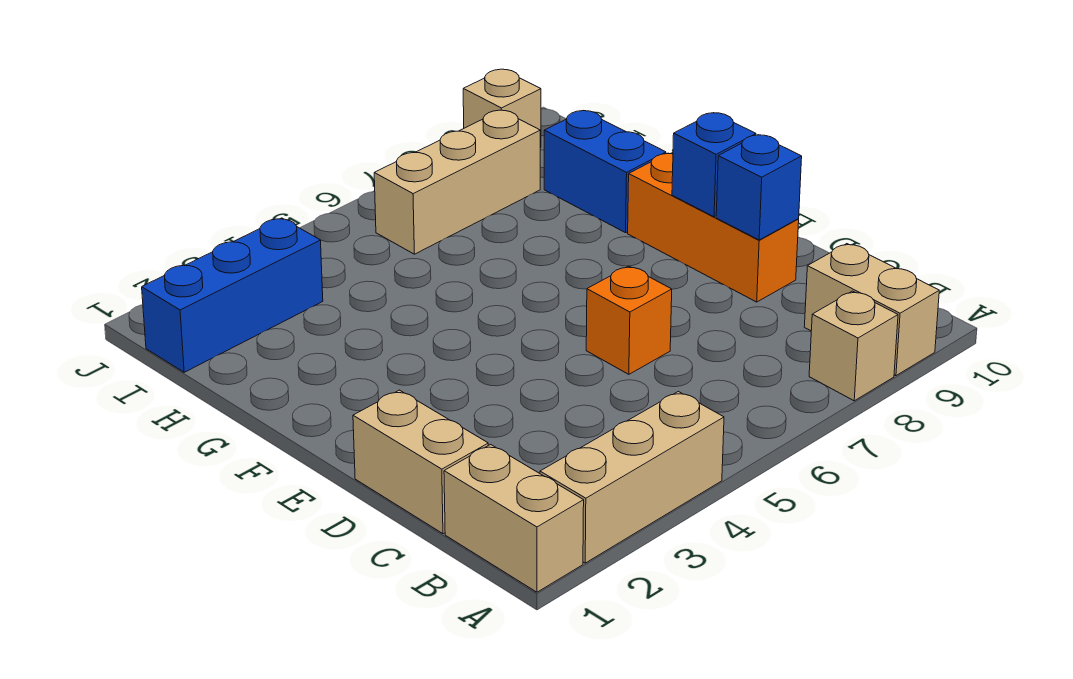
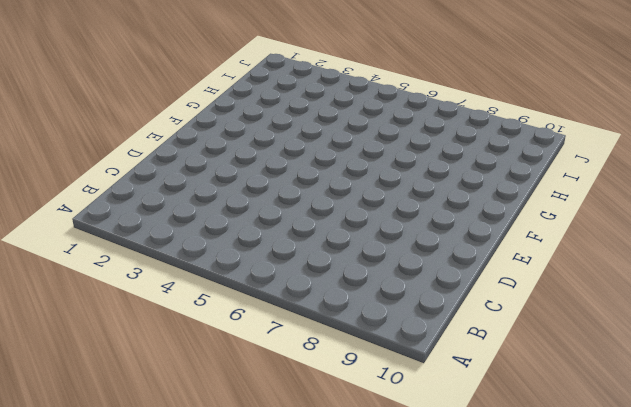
none -> tan 1x2 brick [444,445,584,592]
none -> tan 1x3 brick [540,392,724,563]
none -> tan 1x1 brick [809,291,898,401]

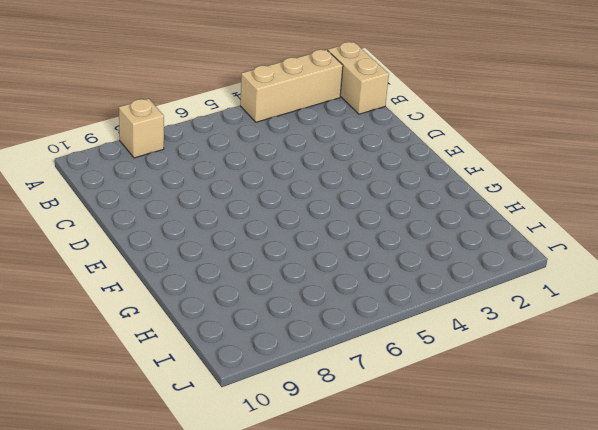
none -> tan 1x2 brick [804,244,939,376]
none -> tan 1x2 brick [353,390,488,534]
none -> orange 1x1 brick [586,266,672,374]

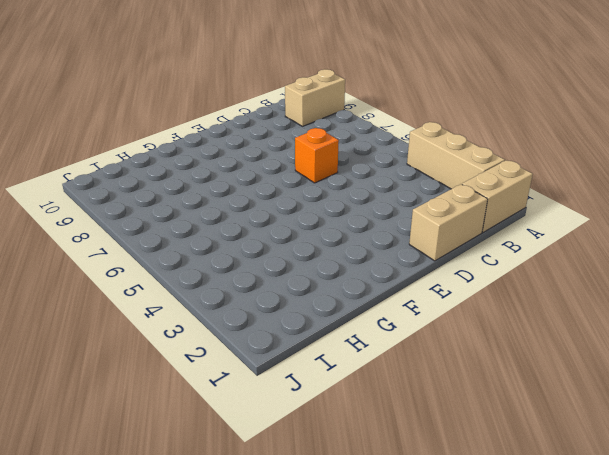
none -> tan 1x1 brick [809,291,898,401]
none -> orange 1x3 brick [628,153,799,302]
none -> blue 1x2 brick [544,111,666,233]

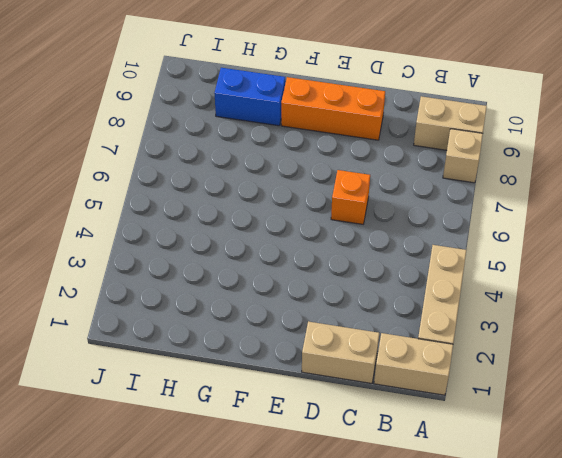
none -> blue 1x3 brick [142,218,323,372]
none -> tan 1x3 brick [374,110,540,254]
none -> tan 1x1 brick [463,69,541,148]

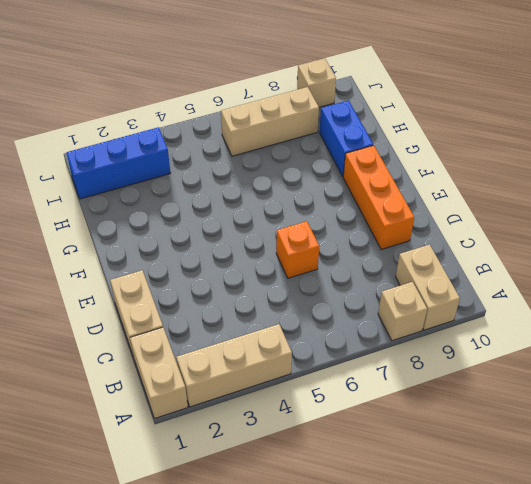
none -> blue 1x1 brick [716,135,802,240]
none -> blue 1x1 brick [672,113,756,217]

